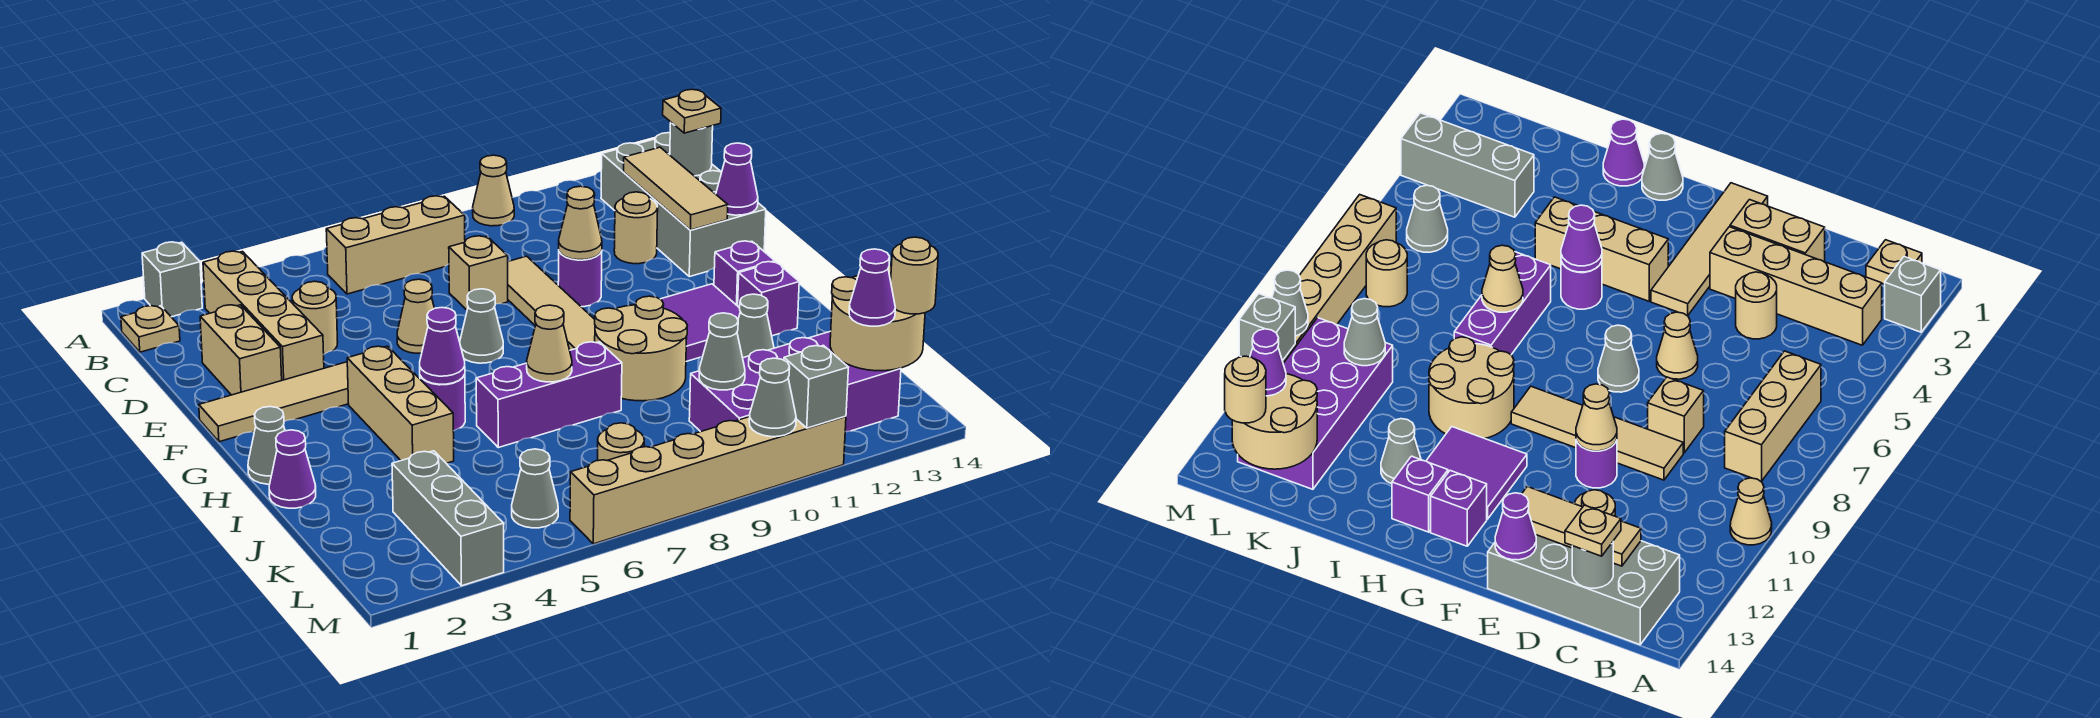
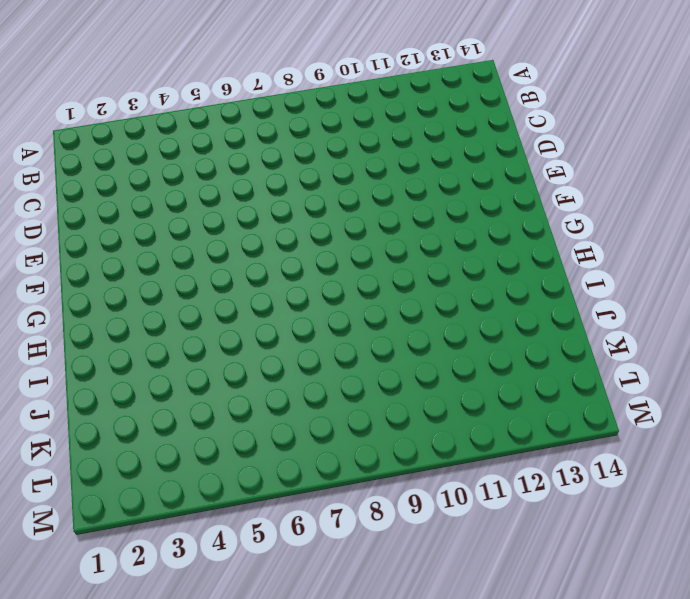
none -> grey 1x1 brick [142,242,202,317]
none -> tan 1x1 cone [473,155,514,226]
none -> tan 1x1 plate [121,306,180,352]
none -> tan 1x4 brick [203,251,324,380]

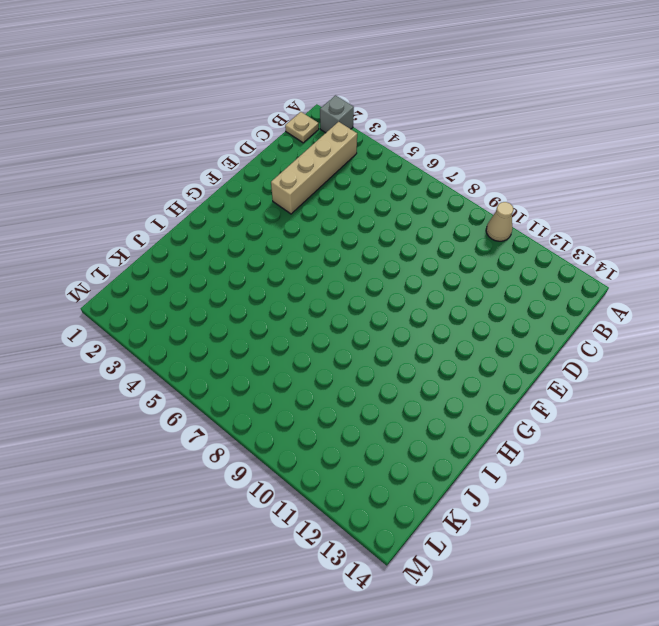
none -> tan 1x3 brick [326,196,465,294]
none -> grey 2x4 brick [601,133,766,277]
none -> tan 1x2 brick [200,305,282,395]
none -> tan 1x1 round brick [292,281,338,354]

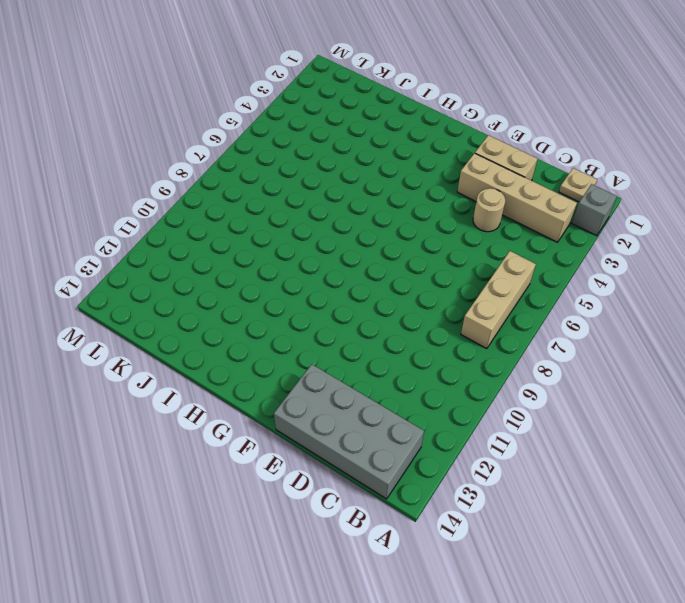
none -> tan 1x1 cone [473,155,514,226]
none -> tan 1x1 brick [449,236,508,310]
none -> tan 1x4 tile [508,256,595,350]
none -> tan 1x1 round brick [614,192,658,264]

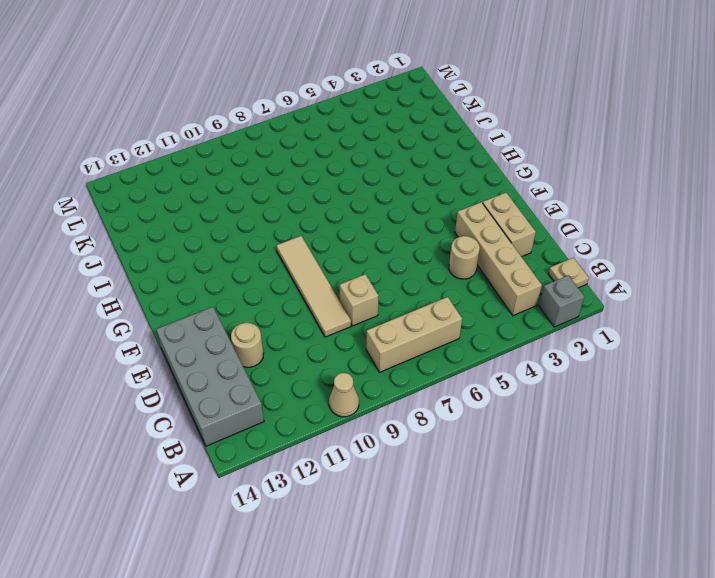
none -> tan 1x1 cone [397,279,434,353]
none -> purple 1x1 round brick [558,251,602,307]
none -> tan 1x4 tile [199,362,349,442]
none -> grey 1x1 cone [460,289,503,363]

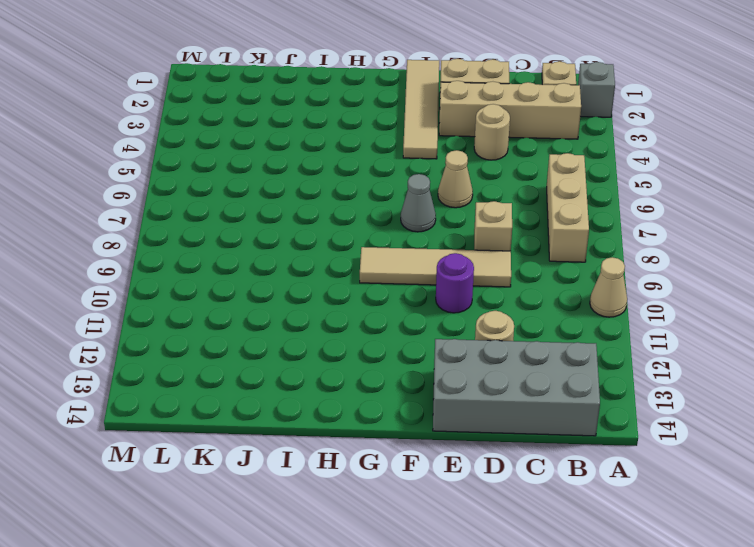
none -> tan 1x3 brick [347,346,454,463]
none -> purple 2x2 tile [660,284,740,361]
none -> purple 1x1 brick [714,241,775,306]
none -> grey 1x1 cone [248,407,285,484]

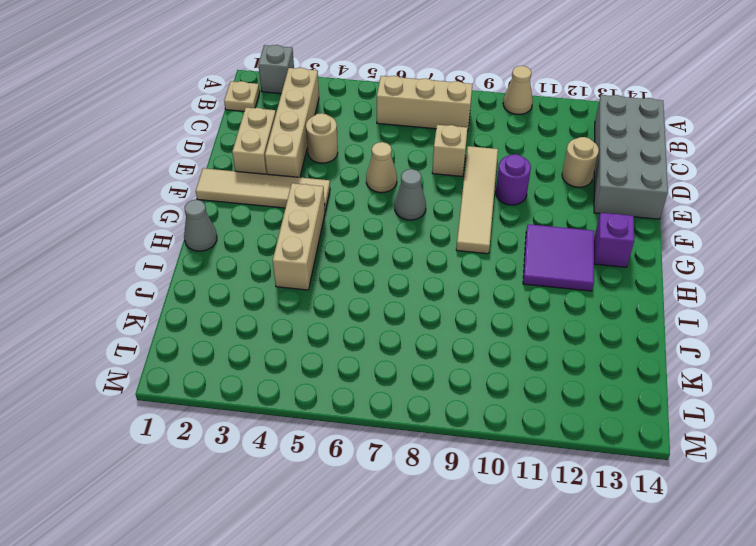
none -> purple 1x1 round brick [420,375,465,431]
none -> tan 2x2 round brick [595,296,687,401]
none -> purple 1x1 brick [738,262,799,336]
none -> purple 1x1 cone [269,430,316,508]

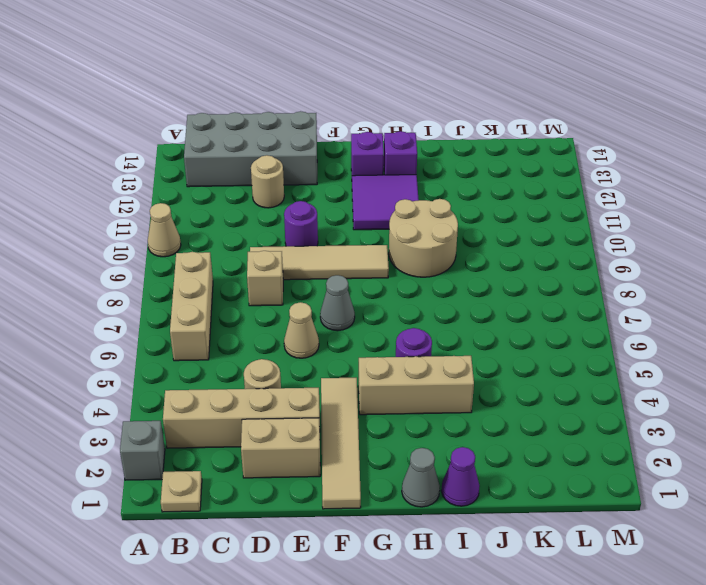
none -> purple 1x3 brick [476,342,622,448]
none -> grey 1x1 cone [737,294,774,358]
none -> grey 1x3 brick [392,451,504,586]
none -> purple 2x4 brick [689,331,901,432]

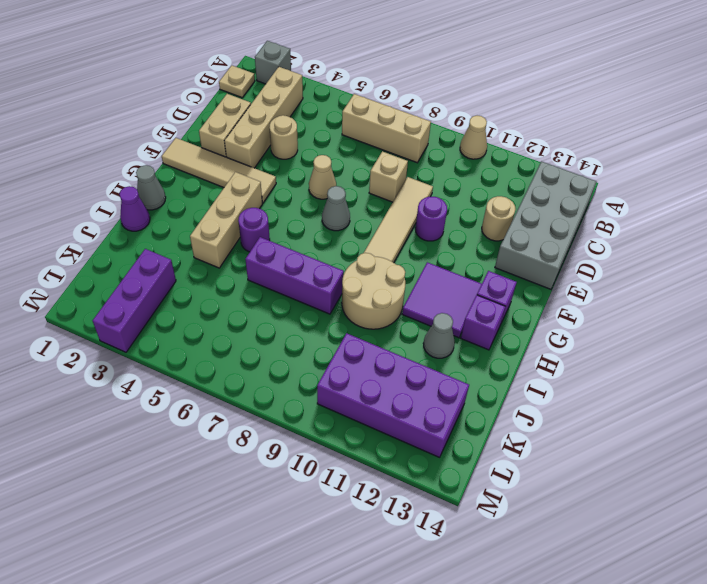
purple 1x3 brick [92,249,176,352] -> grey 1x3 brick [392,451,504,586]
none -> grey 1x1 cone [512,449,558,528]
none -> tan 1x1 round brick [598,423,644,461]
none -> tan 1x6 brick [570,416,846,544]
none -> tan 1x3 tile [624,147,728,230]

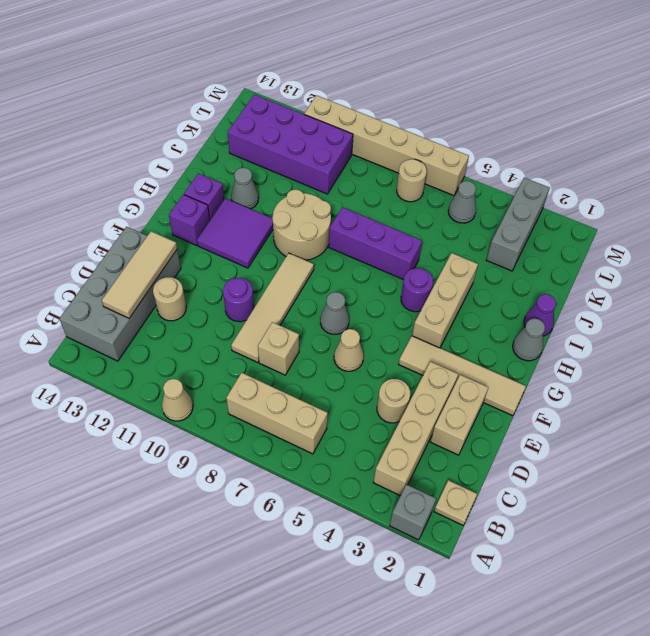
none -> grey 1x1 round brick [670,123,713,176]
none -> tan 1x1 cone [559,186,602,260]
none -> purple 1x1 cone [716,143,758,215]
none -> purple 1x1 cone [420,308,465,384]

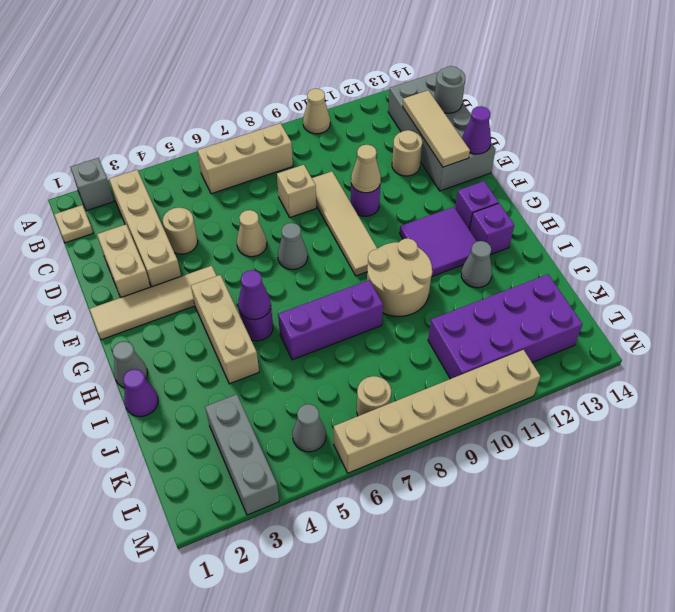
none -> tan 1x1 cone [527,305,572,382]
none -> grey 1x1 cone [699,313,745,390]
none -> tan 2x2 round brick [830,266,925,371]
none -> grey 1x1 cone [749,358,796,437]

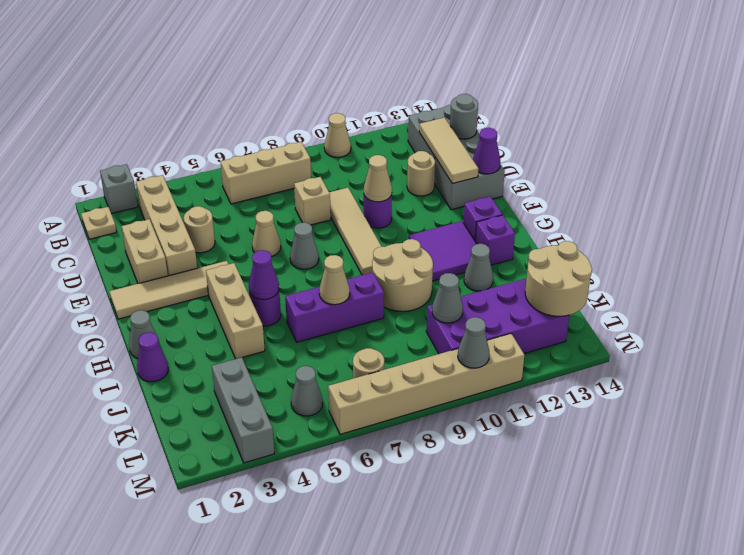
none -> grey 1x1 brick [784,345,849,428]
none -> tan 1x1 plate [663,89,721,133]
none -> purple 1x1 cone [849,249,895,326]
none -> tan 1x1 round brick [890,237,938,314]

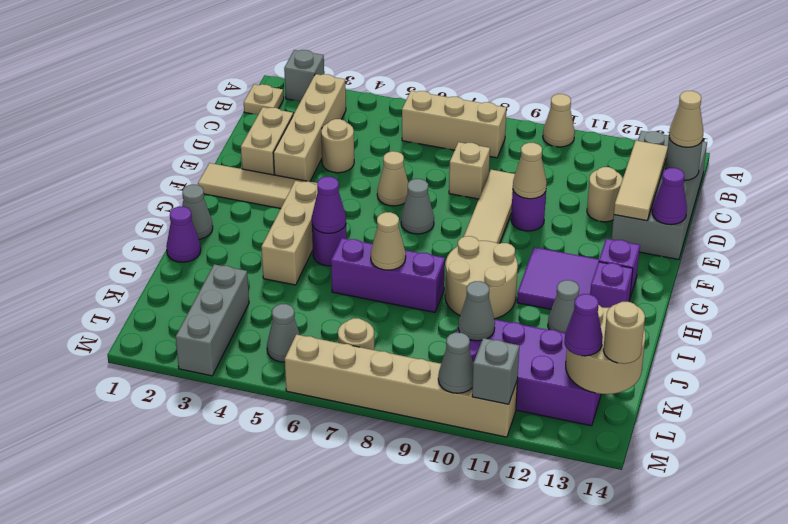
tan 1x1 cone [669,91,703,147] -> tan 1x1 plate [663,89,721,133]

